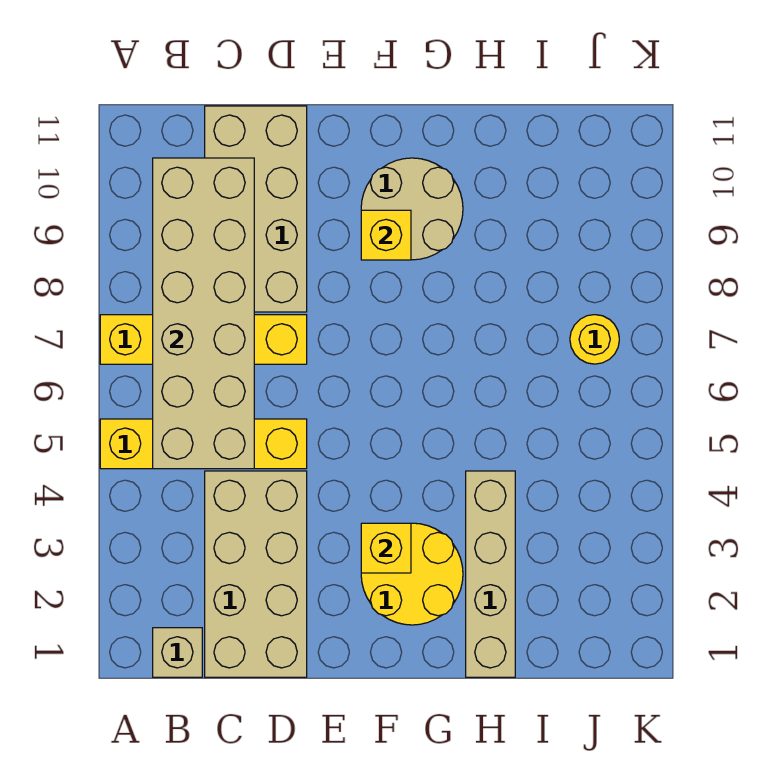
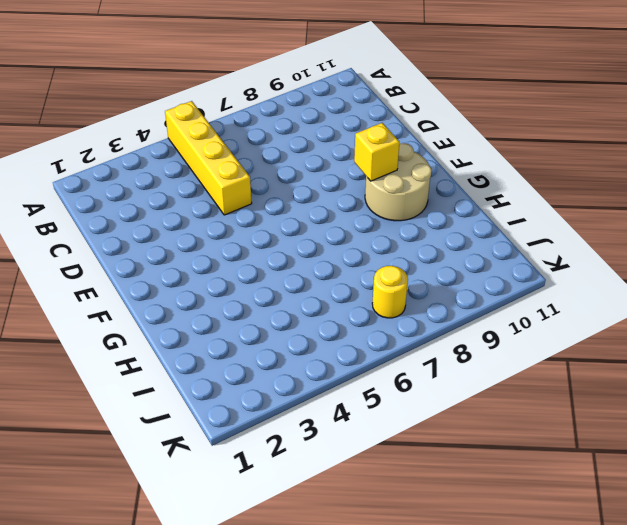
none -> yellow 1x4 brick [100,315,307,364]
none -> tan 1x1 brick [153,628,202,677]
none -> tan 2x4 brick [205,471,307,677]

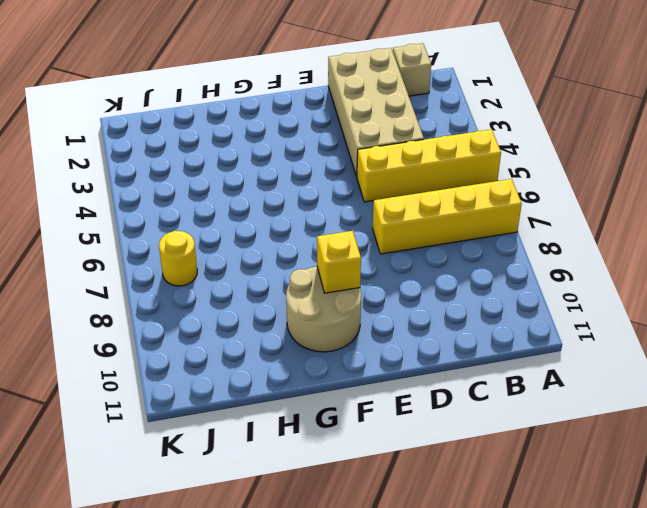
none -> tan 2x4 brick [205,106,307,312]
none -> yellow 2x2 round brick [361,523,463,625]
none -> tan 1x4 brick [466,471,515,677]

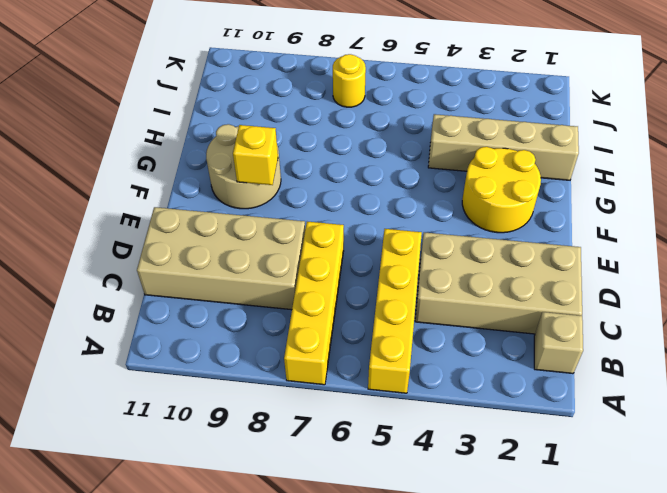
none -> tan 2x6 brick [153,158,254,469]
none -> yellow 1x1 brick [361,523,411,573]

